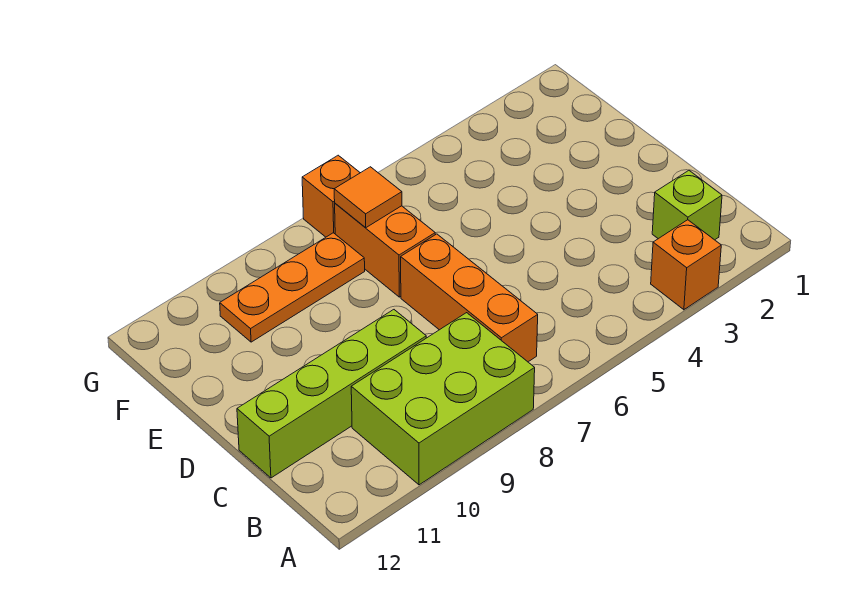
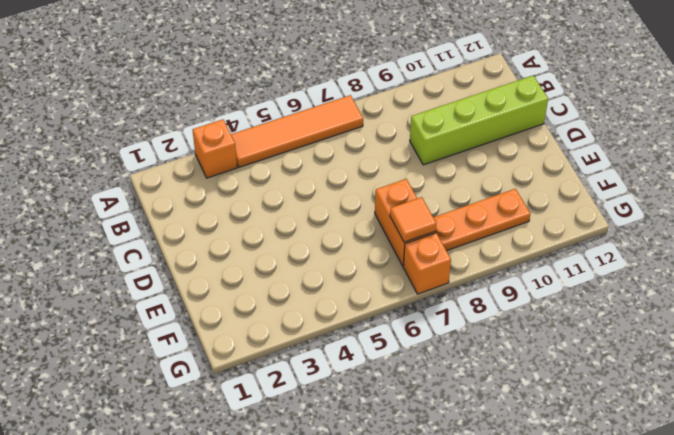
orange 1x4 tile [231,95,363,167] -> none
none -> lime 2x3 brick [351,313,535,485]
none -> lime 1x1 brick [652,171,722,240]

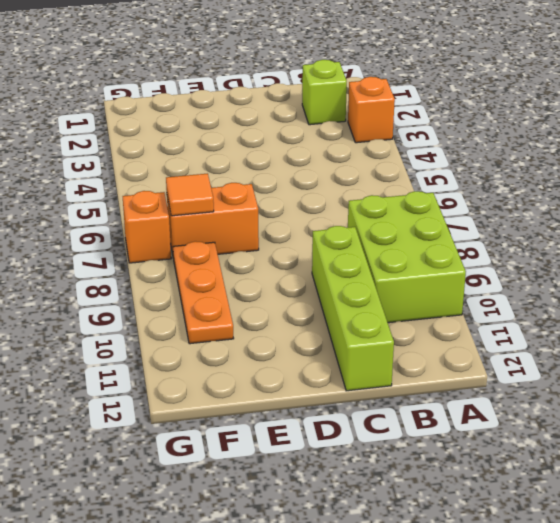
none -> orange 1x3 brick [401,234,538,362]

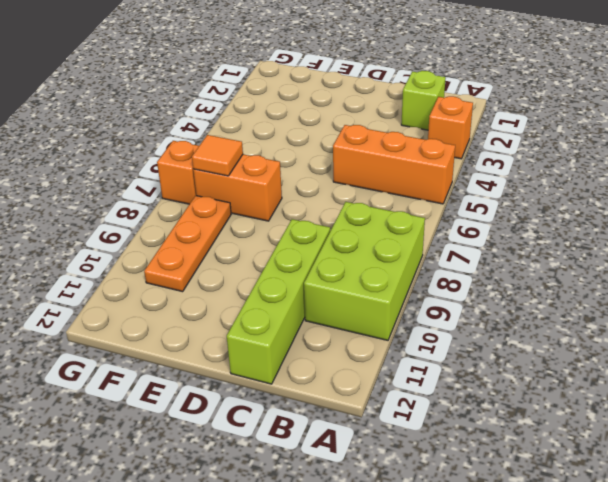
orange 1x3 brick [333,125,455,204] -> orange 1x3 brick moved to [401,234,538,362]

